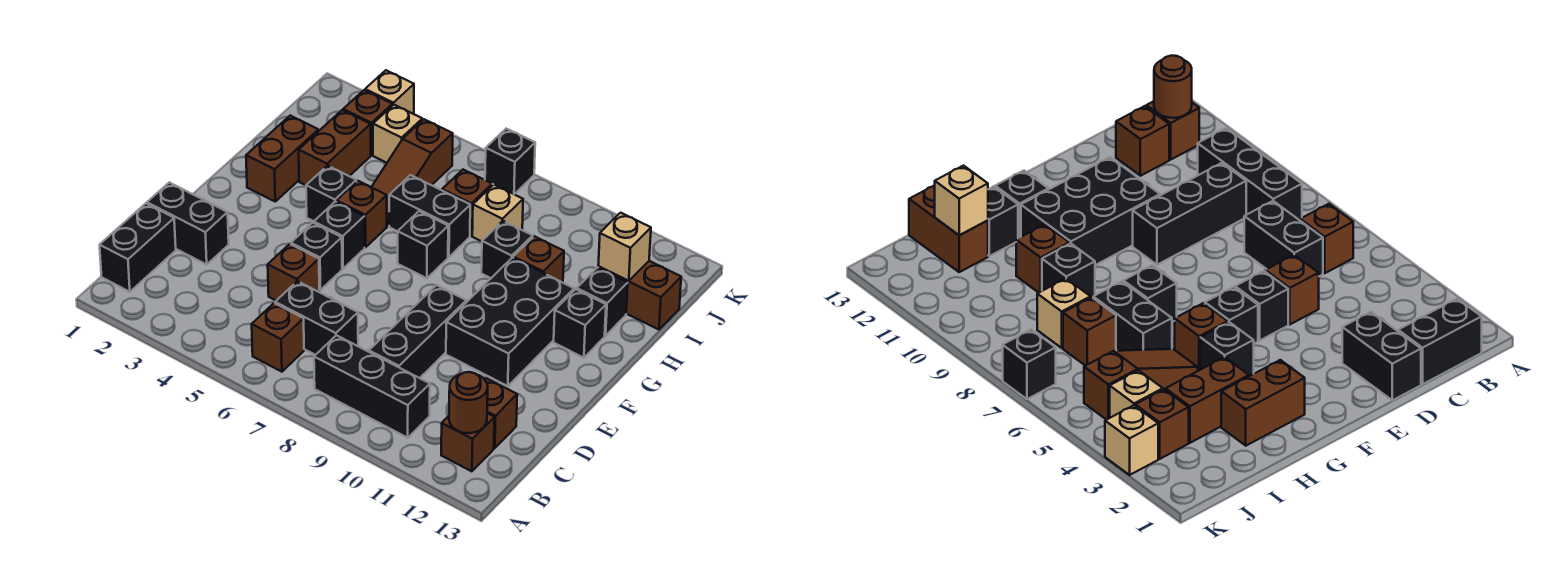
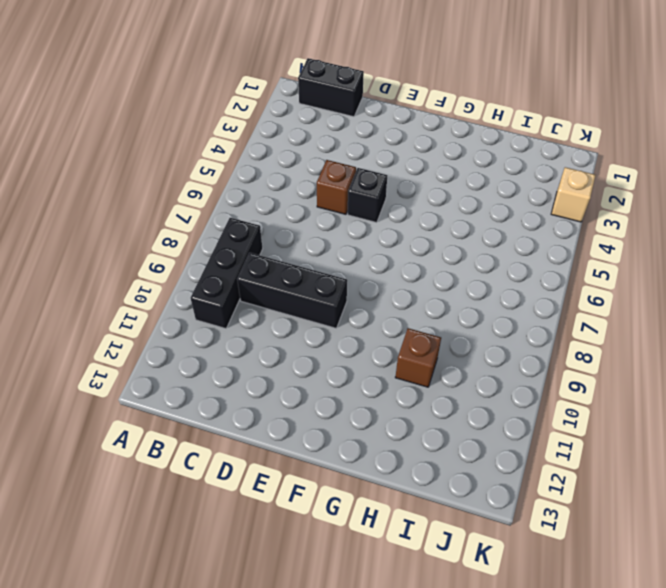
none -> brown 1x1 brick [252,303,304,372]
none -> brown 1x1 brick [441,413,494,471]
none -> black 1x2 brick [275,281,358,355]
none -> brown 1x1 brick [485,378,517,448]

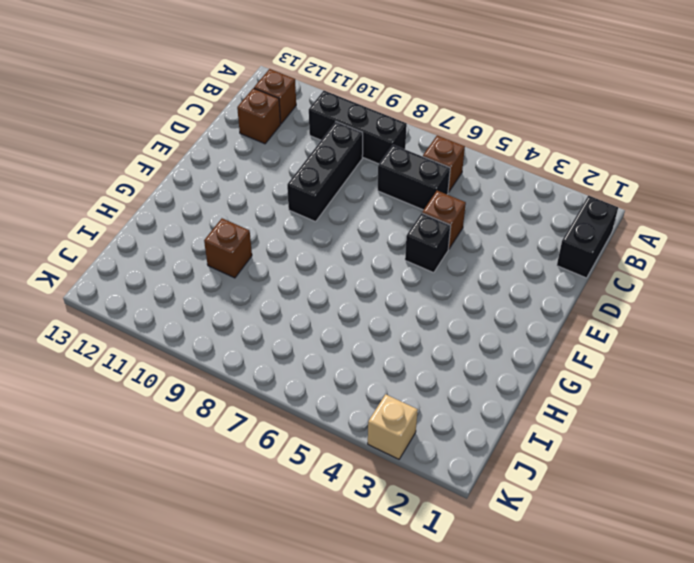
none -> black 1x2 brick [147,182,229,265]
none -> black 2x3 brick [446,258,574,386]
none -> black 1x1 brick [314,202,365,268]
none -> brown 1x2 brick [246,116,318,201]

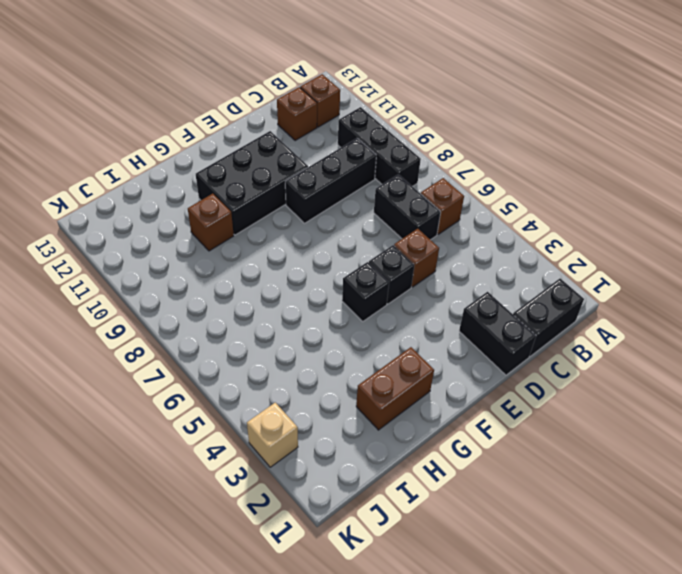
none -> black 1x1 brick [306,166,356,221]
none -> brown 1x1 brick [336,181,387,247]
none -> black 1x1 brick [398,211,448,278]
none -> black 1x1 brick [554,289,606,358]

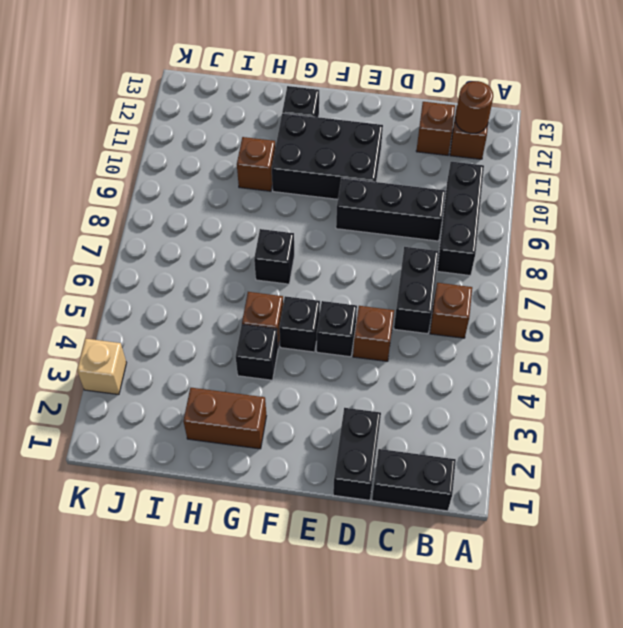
none -> brown 1x2 brick [299,110,371,185]
none -> brown 1x3 slope [372,119,453,226]
none -> black 1x2 brick [389,175,470,257]
none -> black 1x1 brick [481,221,533,278]

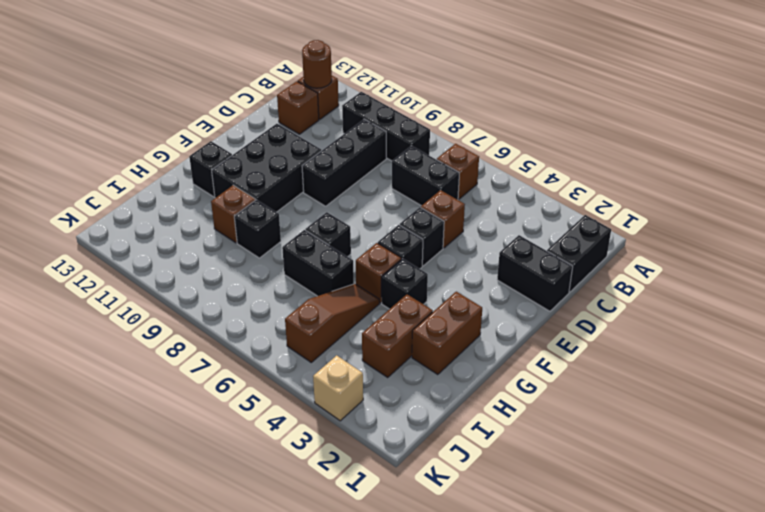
none -> black 1x1 brick [577,268,628,336]
none -> brown 1x1 brick [442,170,492,236]
none -> tan 1x1 brick [472,185,523,241]
none -> brown 1x2 brick [598,261,681,330]

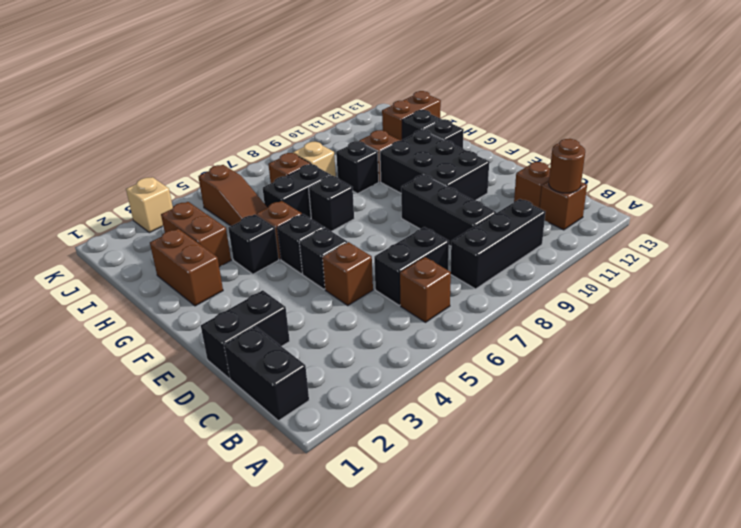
none -> brown 1x1 brick [343,90,392,155]
none -> tan 1x1 brick [373,105,422,163]
none -> black 1x1 brick [485,129,535,194]
none -> tan 1x1 brick [598,213,651,281]

